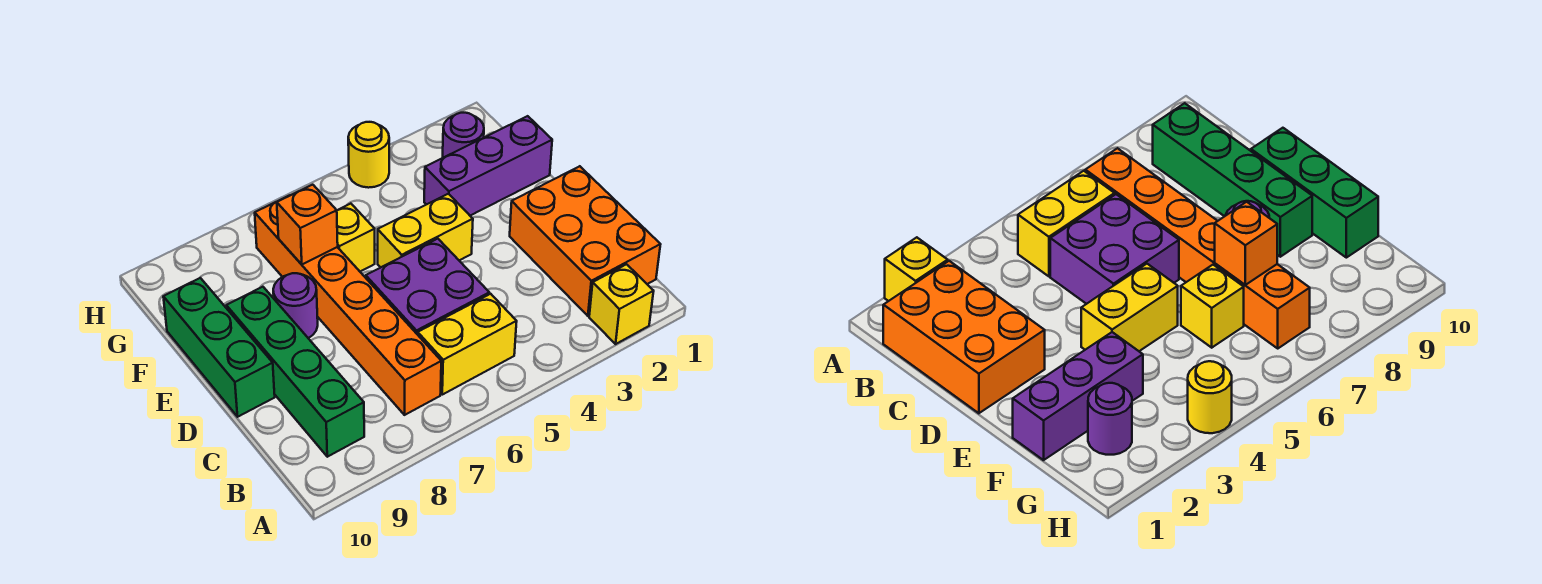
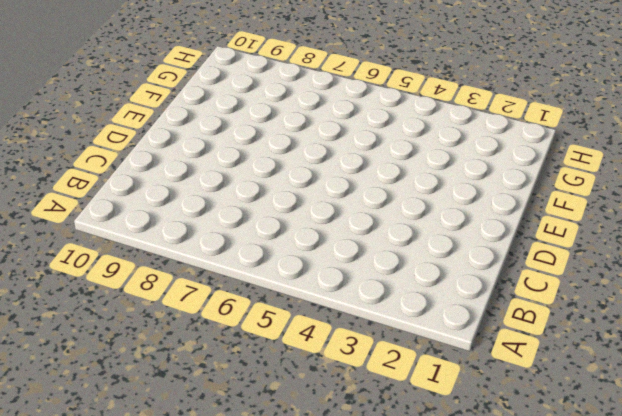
none -> yellow 1x1 brick [589,264,654,344]
none -> orange 2x3 brick [510,166,661,316]
none -> yellow 1x2 brick [418,294,517,395]

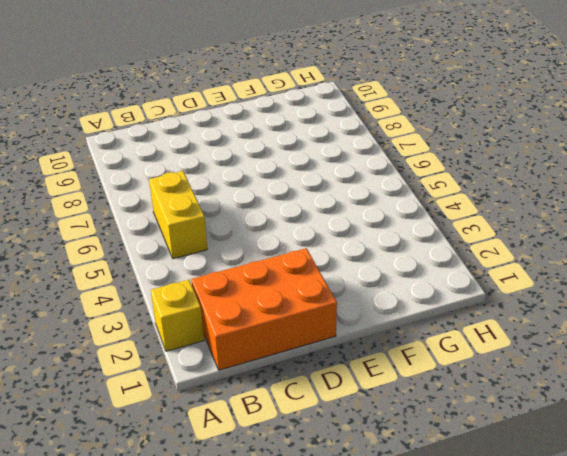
none -> orange 1x6 brick [255,195,441,415]
none -> green 1x4 brick [226,287,364,457]
none -> purple 2x2 brick [366,239,489,335]

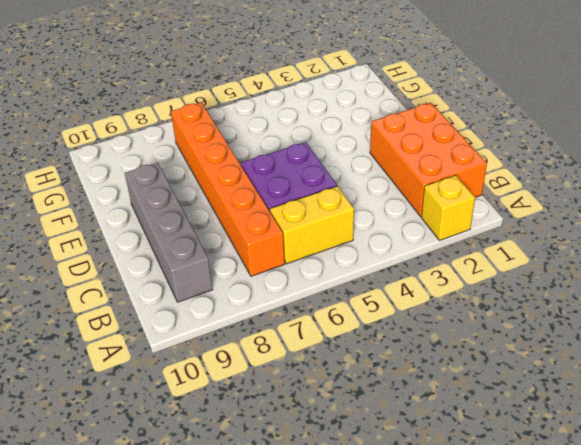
grey 1x4 brick [125,163,213,302] -> green 1x4 brick [226,287,364,457]
none -> green 1x3 brick [163,278,275,417]
none -> yellow 1x2 brick [378,194,473,268]
none -> purple 1x1 round brick [273,273,318,338]

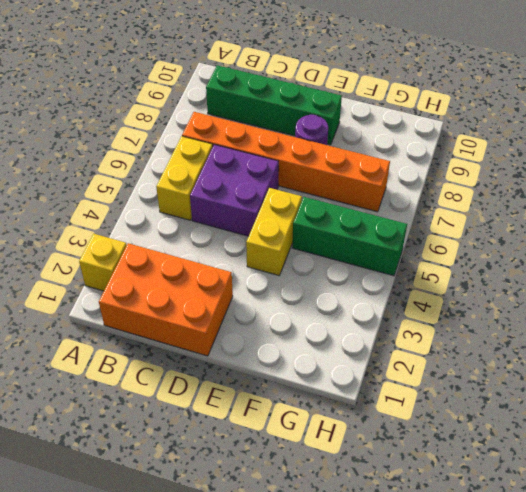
green 1x3 brick [292,197,407,276] -> green 1x3 brick moved to [163,278,275,417]
none -> purple 1x3 brick [424,116,552,216]
none -> yellow 1x1 brick [337,204,375,271]
none -> purple 1x1 round brick [443,113,484,158]

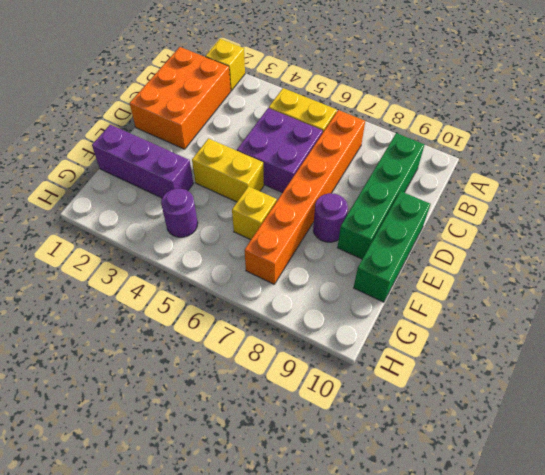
purple 1x1 round brick [161,189,198,237] -> purple 1x1 round brick moved to [443,113,484,158]
none -> yellow 1x1 round brick [348,122,389,188]
none -> orange 1x1 brick [277,185,338,264]

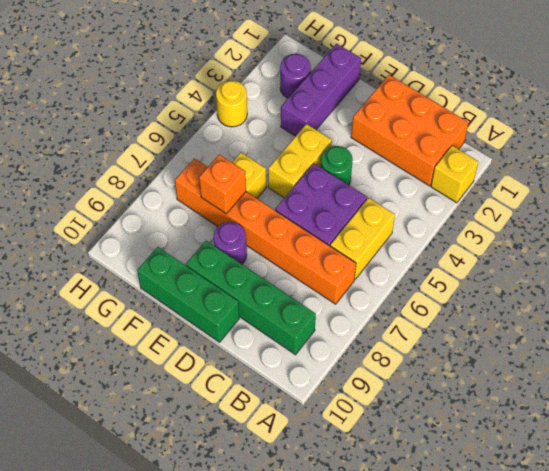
green 1x1 round brick [321,146,353,185] -> none

